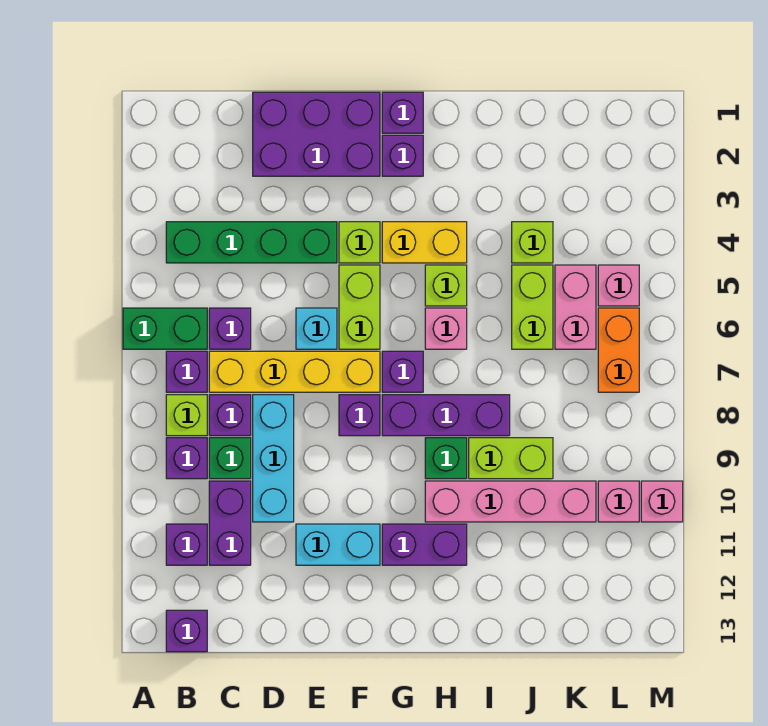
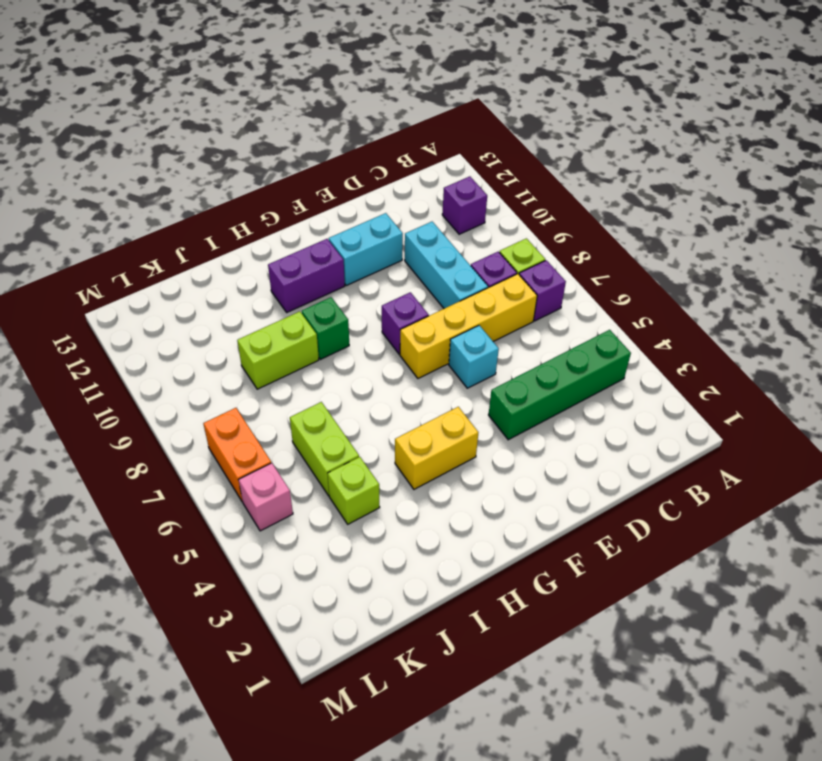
none -> green 1x2 brick [123,308,207,349]
none -> purple 1x1 brick [166,438,207,479]
none -> purple 1x1 brick [166,610,207,652]
none -> purple 1x1 brick [209,308,251,349]

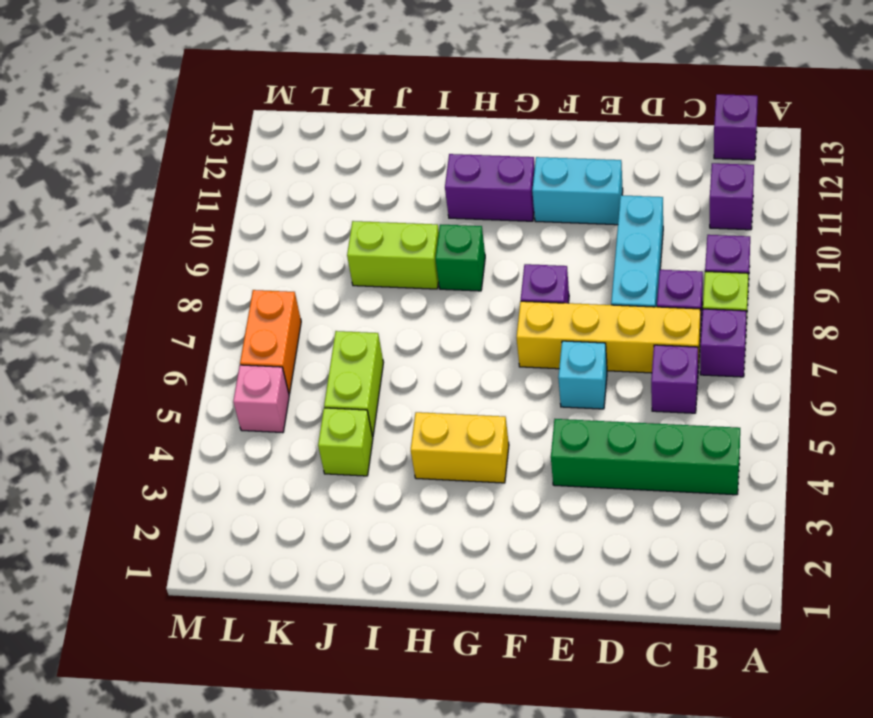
none -> green 1x2 brick [123,308,207,349]
none -> green 1x1 brick [209,438,251,479]
none -> purple 1x2 brick [209,481,251,565]
none -> purple 2x3 brick [253,92,380,176]

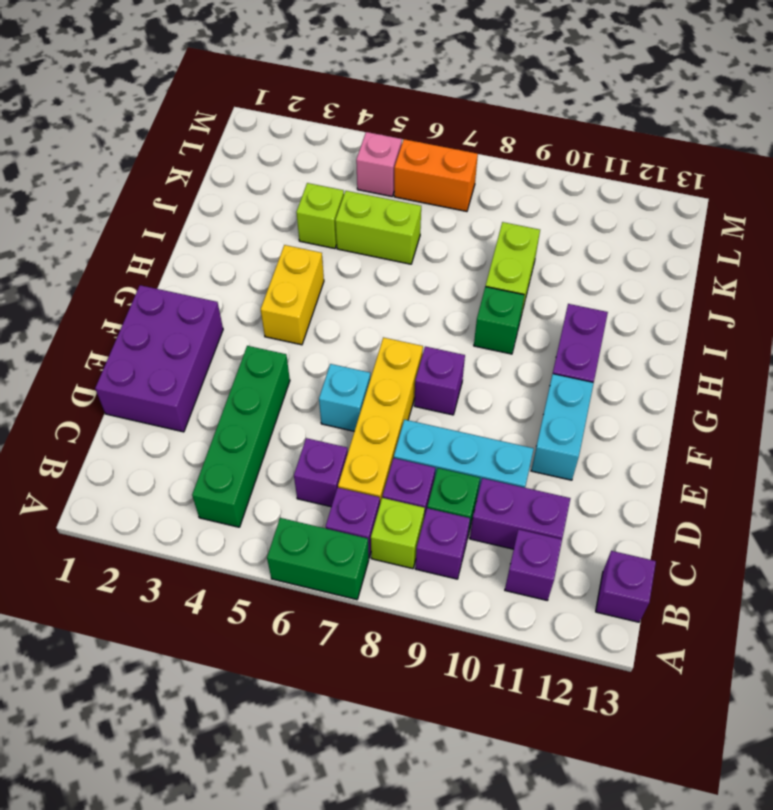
green 1x2 brick [267,518,369,600] -> green 1x2 brick turned to [123,308,207,349]
none -> lime 1x1 brick [339,222,380,263]
none -> lime 1x2 brick [339,265,380,349]
none -> purple 1x1 brick [382,92,423,133]
none -> purple 1x1 brick [382,135,423,176]

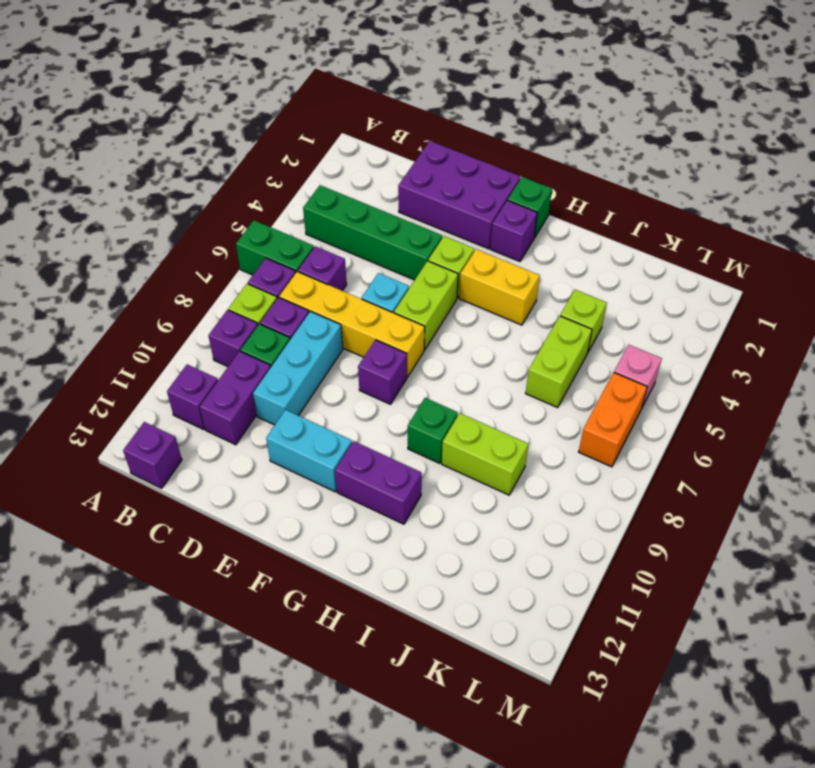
green 1x1 brick [508,177,552,238] -> purple 1x1 brick [382,92,423,133]
none -> purple 1x1 brick [382,351,423,392]
none -> purple 1x3 brick [382,395,510,436]
none -> lime 1x1 brick [425,265,467,306]
none -> pink 1x1 brick [425,308,467,349]

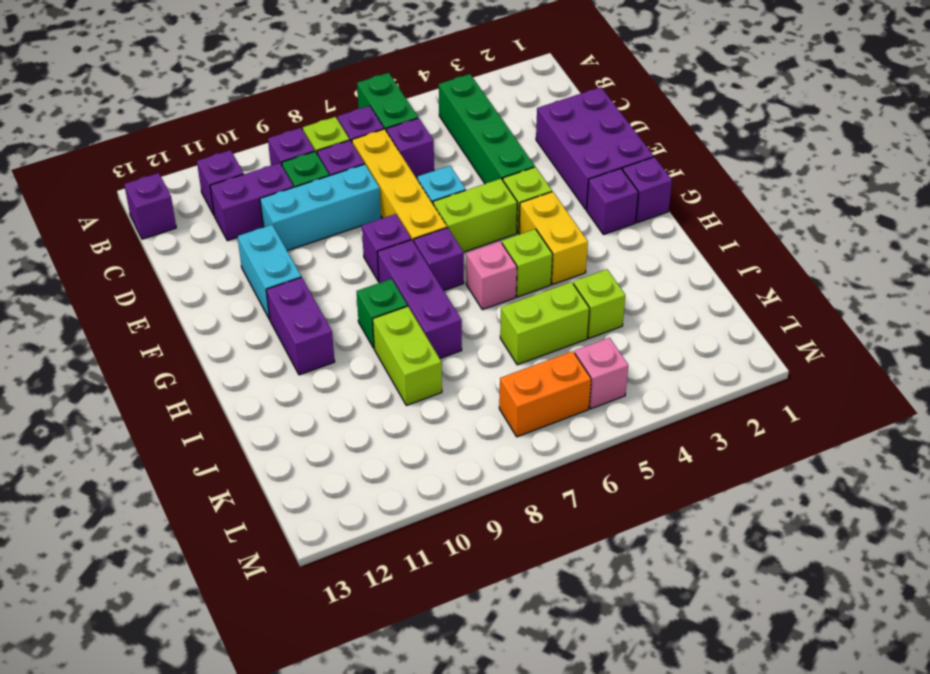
none -> pink 1x4 brick [425,481,596,522]
none -> pink 1x2 brick [555,265,596,349]
none -> pink 1x1 brick [598,481,639,522]
none -> pink 1x1 brick [641,481,683,522]

